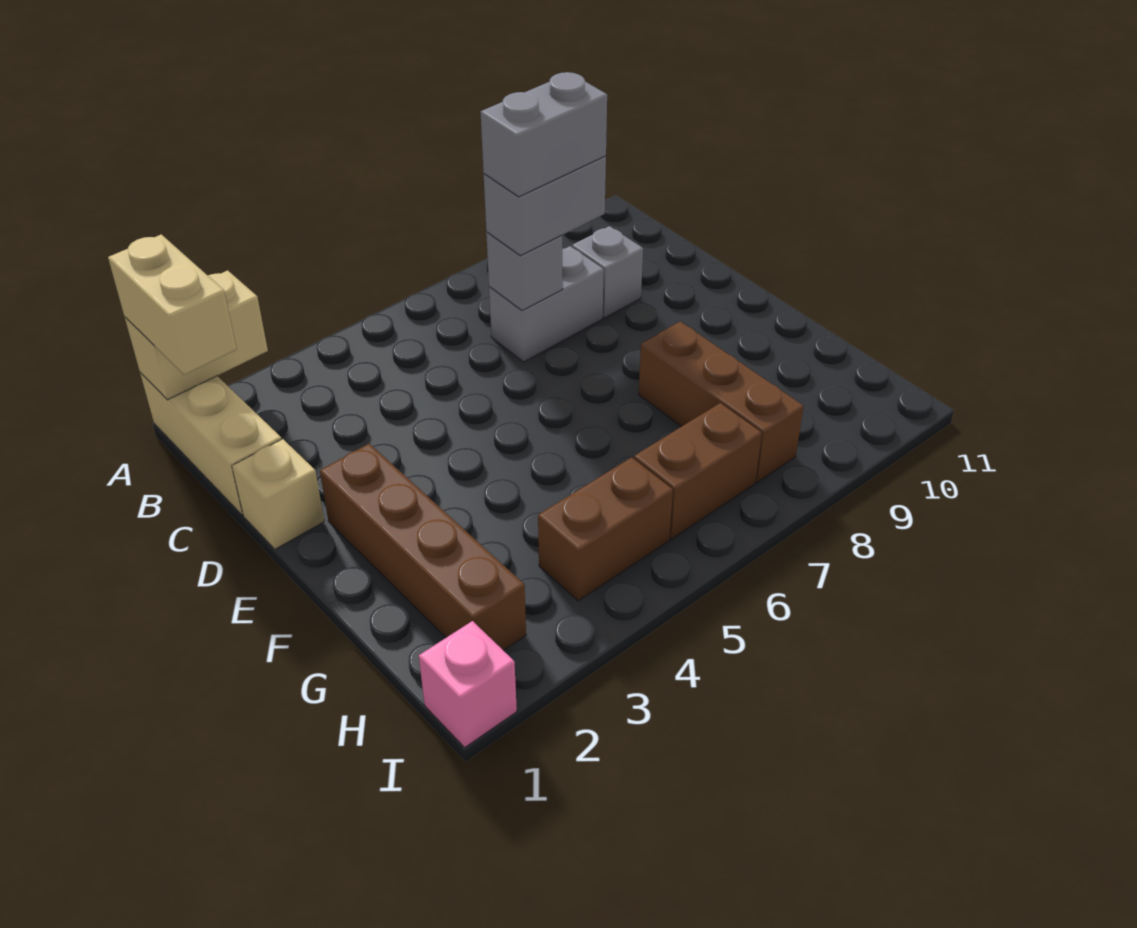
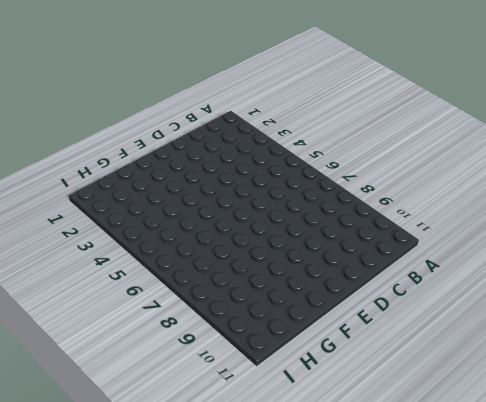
none -> tan 1x3 brick [140,373,282,515]
none -> grey 1x2 brick [489,246,604,362]
none -> grey 1x1 brick [572,226,643,318]

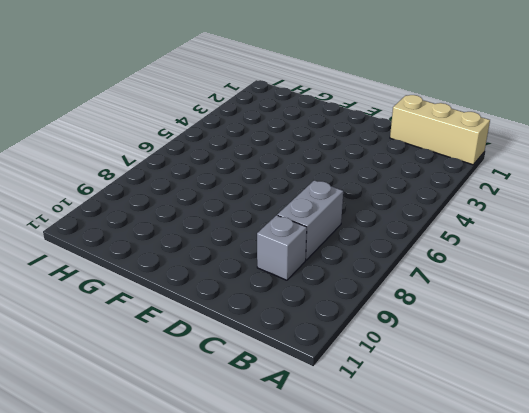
none -> tan 1x1 brick [232,439,324,549]
none -> brown 1x4 brick [320,444,526,651]
none -> brown 1x3 brick [639,321,804,482]

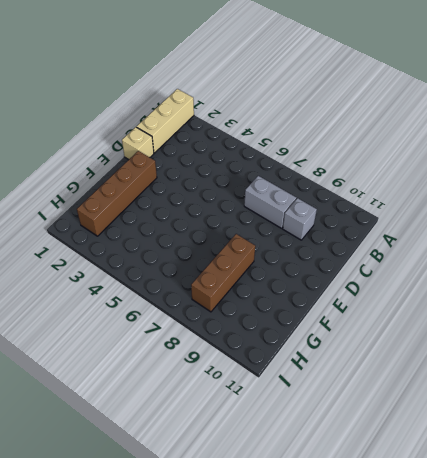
none -> brown 1x2 brick [538,457,673,601]
none -> brown 1x2 brick [634,403,762,539]
none -> pink 1x1 brick [419,621,517,747]

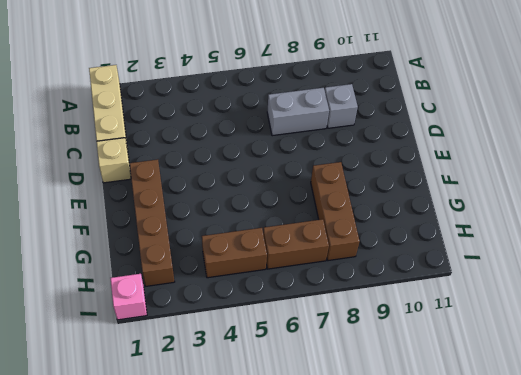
none -> tan 1x2 brick [125,270,268,400]
none -> grey 1x1 brick [486,233,563,311]
none -> tan 1x2 brick [108,234,237,375]

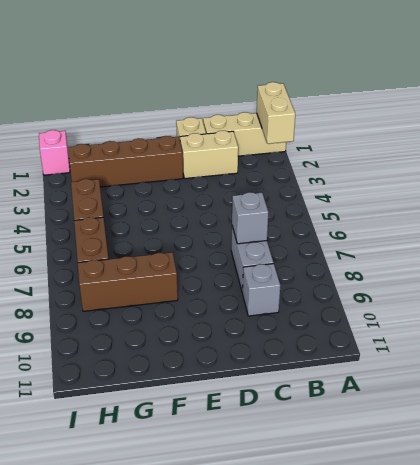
tan 1x2 brick [180,131,238,179] -> tan 1x2 brick moved to [108,234,237,375]
none -> grey 1x2 brick [484,156,606,256]
none -> grey 1x2 brick [481,72,607,197]

